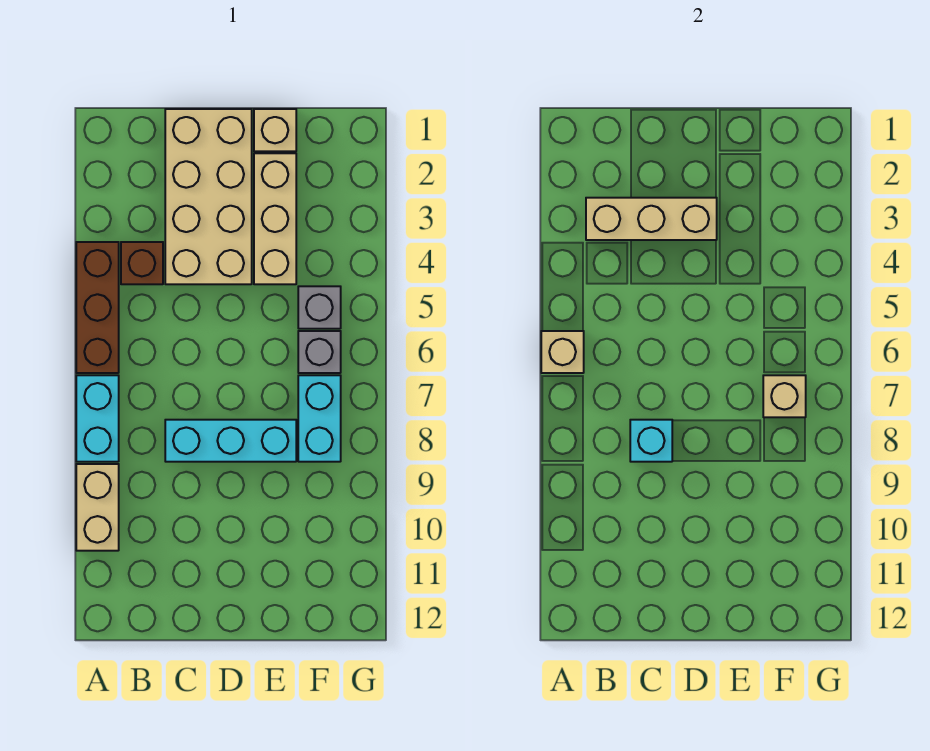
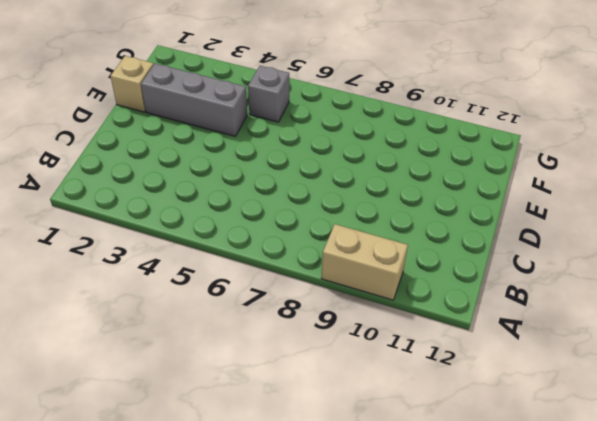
grey 1x3 brick [141,64,247,136] -> tan 1x3 brick [254,153,296,284]
none -> brown 1x3 brick [76,242,119,373]
none -> cyan 1x2 brick [76,375,119,462]
none -> brown 1x1 brick [121,242,163,284]

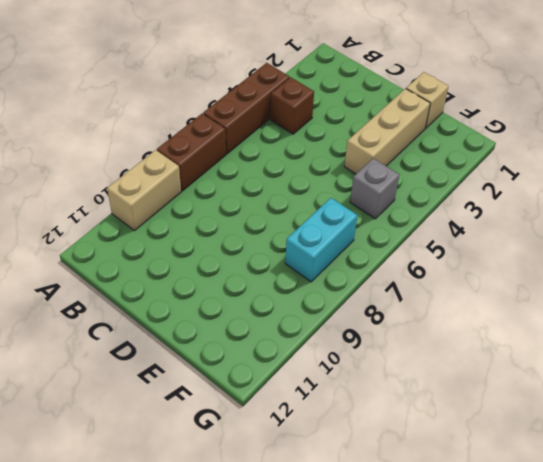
brown 1x2 brick [157,113,226,191] -> cyan 1x2 brick [76,375,119,462]
none -> tan 2x4 brick [165,109,252,284]
none -> cyan 1x3 brick [165,420,296,462]
none -> grey 1x1 brick [298,331,341,373]

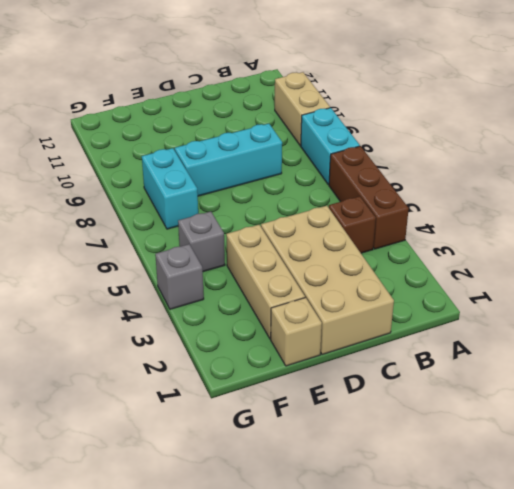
grey 1x1 brick [155,244,204,309] -> grey 1x1 brick moved to [298,331,341,373]
none -> tan 1x1 brick [541,331,584,373]
none -> tan 1x3 brick [586,198,717,240]
none -> cyan 1x1 brick [630,420,672,462]

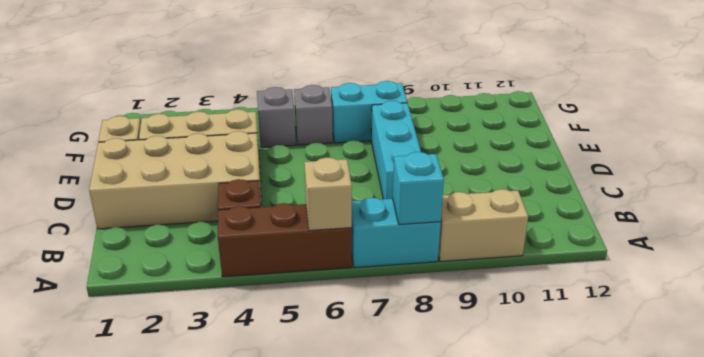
cyan 1x1 brick [393,152,444,225] -> cyan 1x1 brick moved to [630,420,672,462]
none -> tan 1x3 brick [586,198,717,240]
none -> tan 1x1 brick [763,375,806,417]

